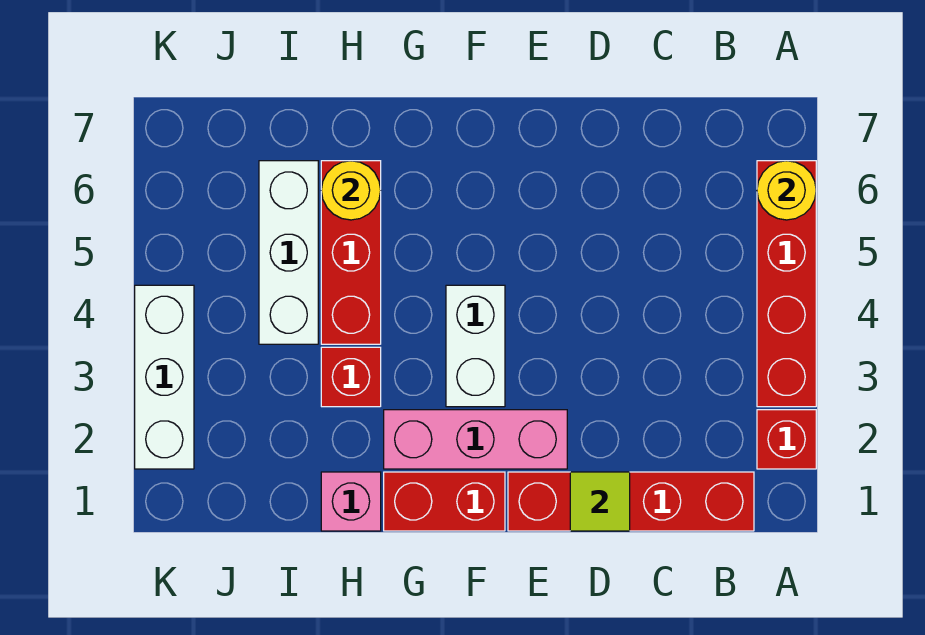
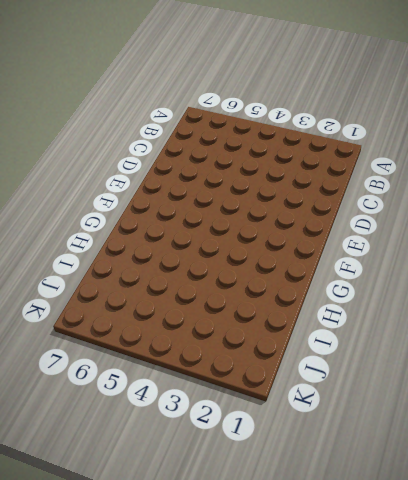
none -> red 1x1 brick [757,410,816,469]
none -> red 1x4 brick [757,161,816,407]
none -> red 1x4 brick [508,472,754,531]

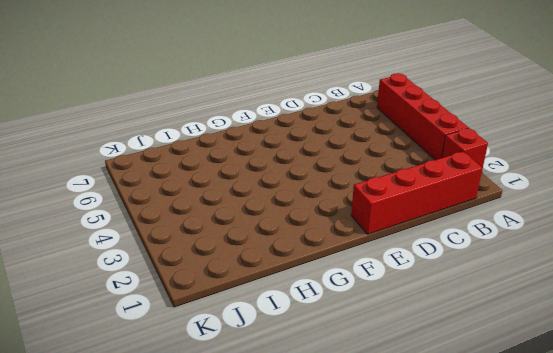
none -> pink 1x3 brick [384,410,567,469]
none -> red 1x2 brick [384,472,505,531]
none -> white 1x2 brick [446,285,505,407]

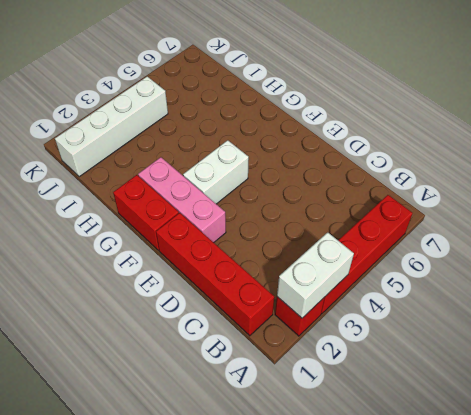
white 1x2 brick [277,232,354,318] -> none
white 1x4 brick [55,76,168,177] -> none
none -> pink 1x1 brick [321,472,381,531]
none -> red 1x1 brick [321,347,381,407]
none -> red 1x3 brick [321,161,381,344]

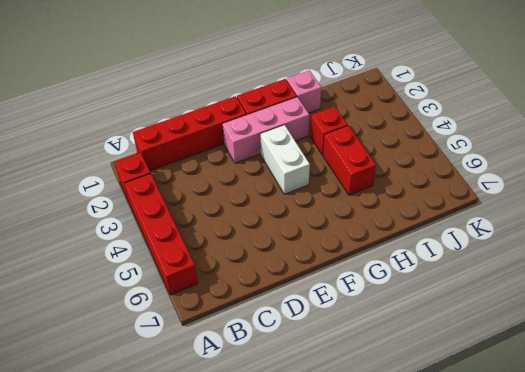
red 1x2 brick [323,126,376,195] -> red 1x3 brick [321,161,381,344]
none -> white 1x3 brick [259,161,318,344]
none -> white 1x3 brick [135,285,194,469]
none -> yellow 1x1 round brick [757,161,816,220]

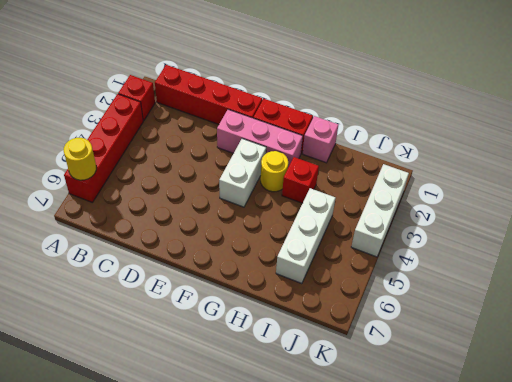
yellow 1x1 round brick [261,151,288,192] -> yellow 1x1 round brick moved to [321,161,381,220]
none -> red 1x3 brick [321,161,381,344]
none -> lime 1x1 tile [570,472,630,531]

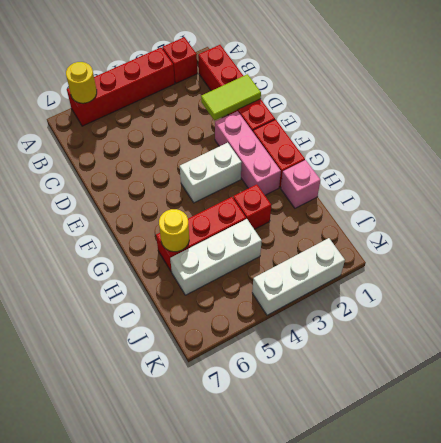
lime 1x2 tile [201,74,261,120] -> lime 1x1 tile [570,472,630,531]

